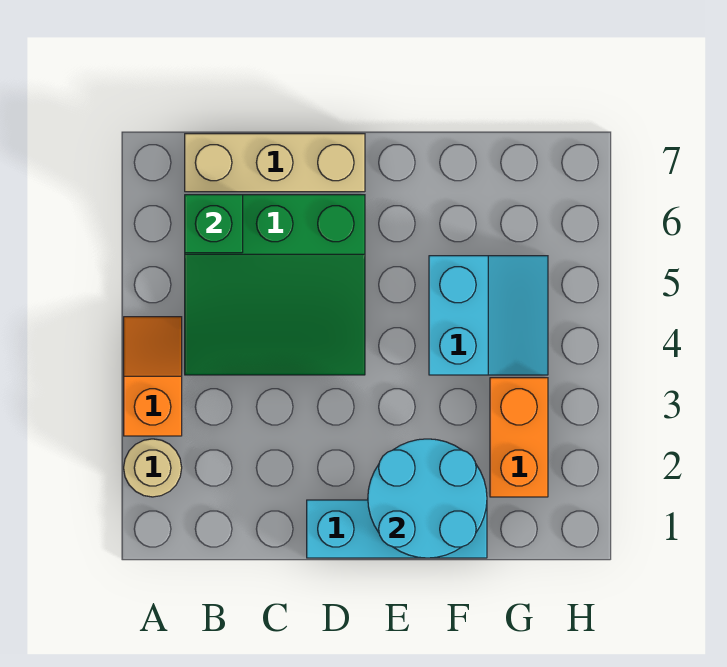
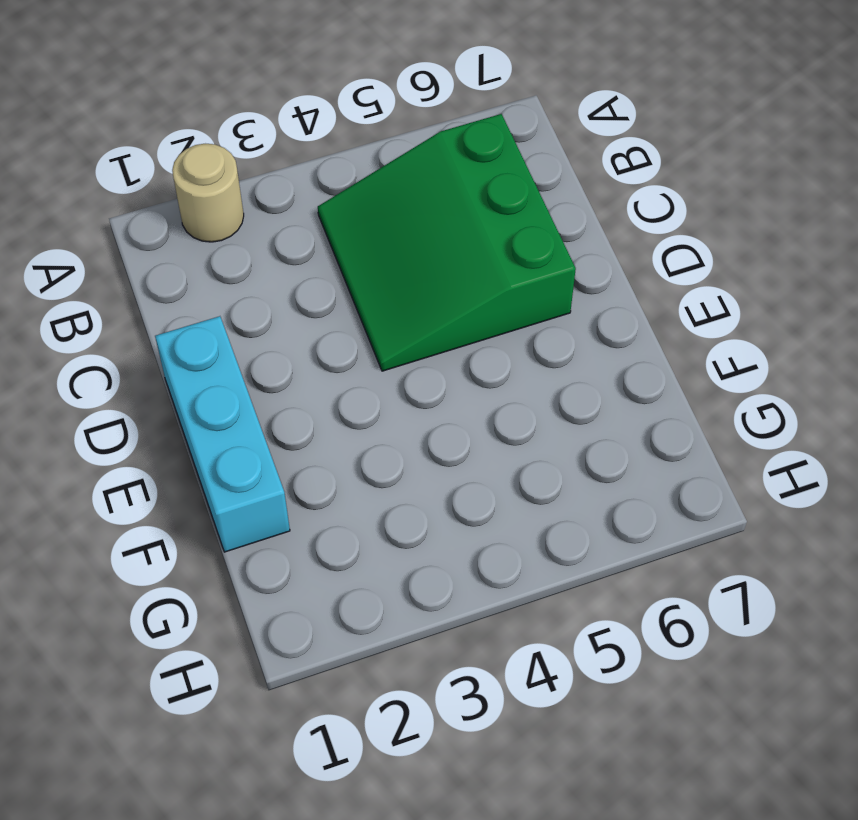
none -> orange 1x2 slope [124,317,182,436]
none -> tan 1x3 brick [185,134,365,192]

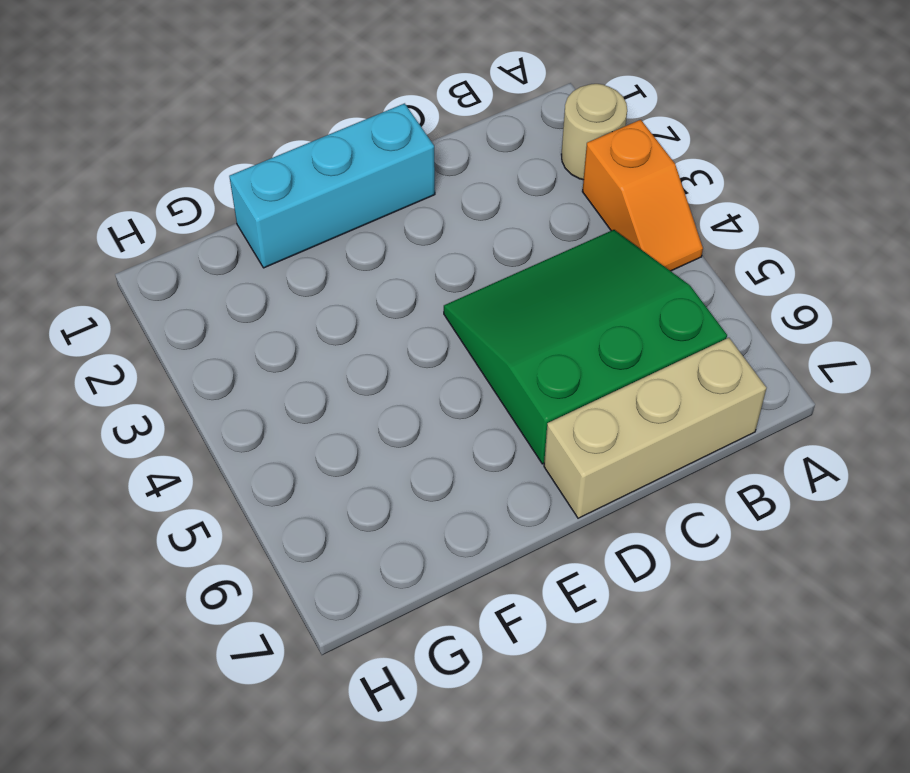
none -> cyan 2x2 slope [429,256,548,375]
none -> orange 1x2 brick [490,378,548,497]

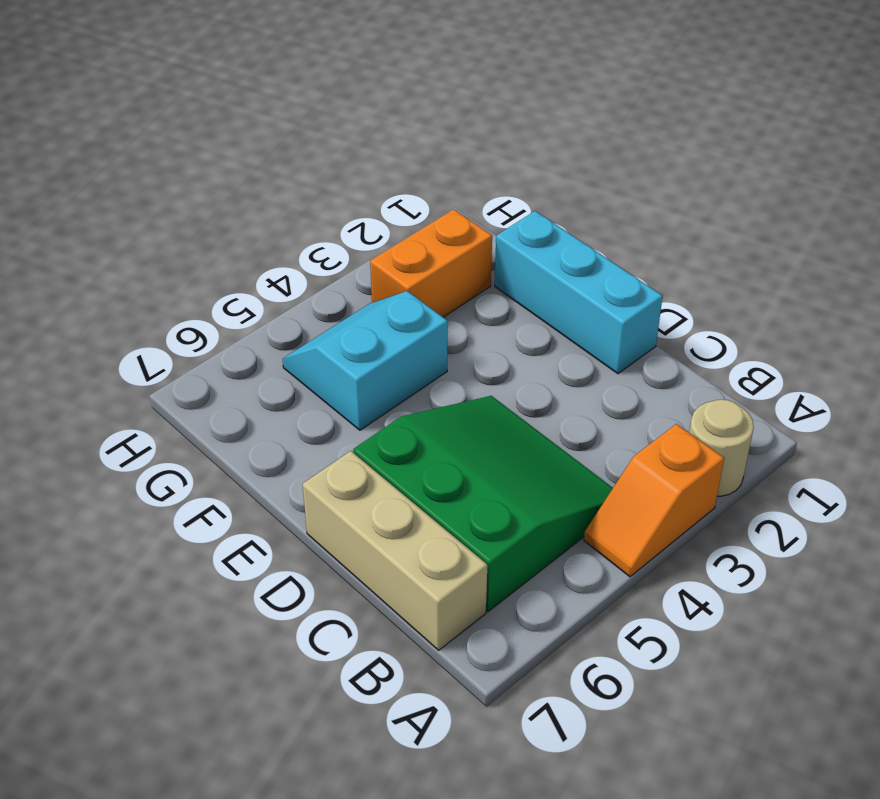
none -> green 1x1 brick [185,195,243,253]
none -> cyan 2x2 round brick [368,439,487,558]

